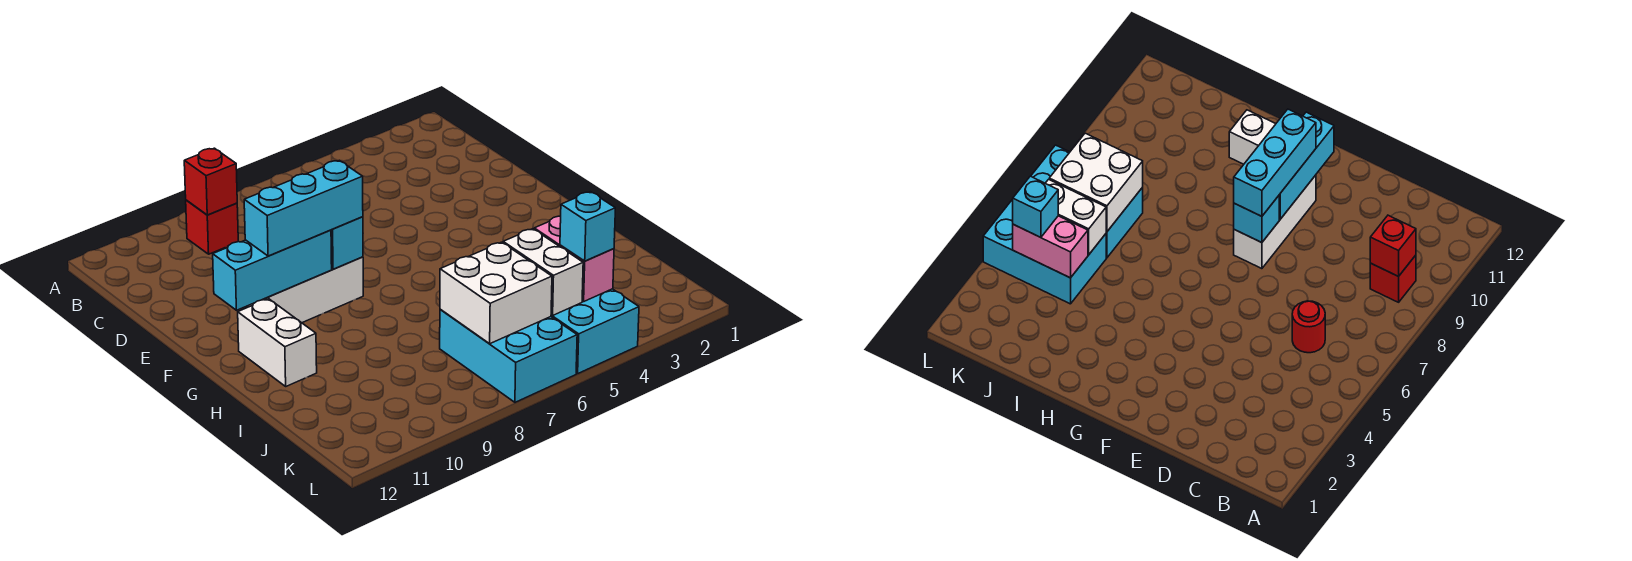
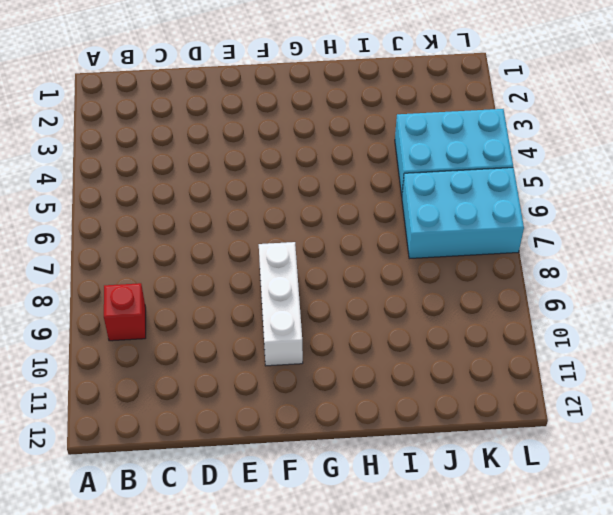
none -> red 1x1 round brick [1292,301,1325,353]
none -> white 1x2 brick [238,299,317,386]
none -> red 1x1 brick [184,148,237,215]

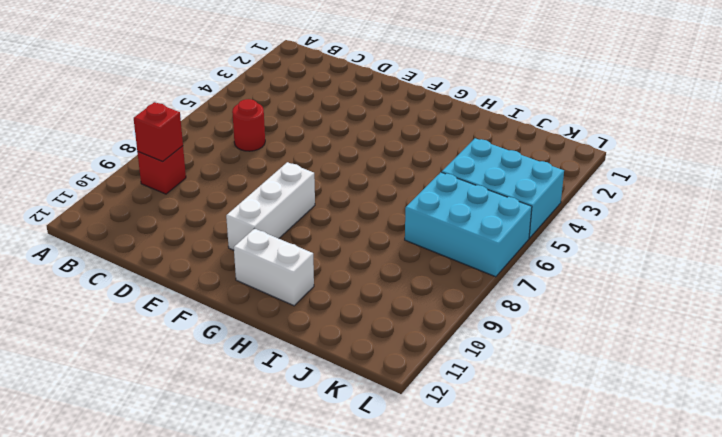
none -> cyan 1x1 brick [331,217,363,269]
none -> cyan 1x3 brick [213,230,332,310]
none -> pink 1x2 brick [534,216,614,301]

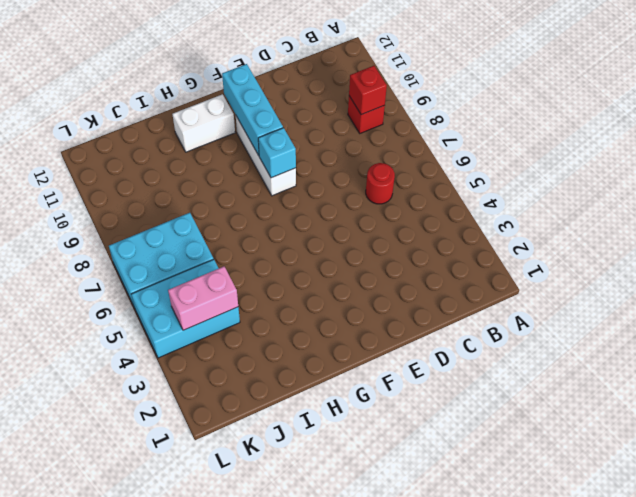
none -> white 1x2 brick [503,229,583,316]
none -> white 2x2 brick [440,242,552,344]
none -> cyan 1x3 brick [244,160,363,256]

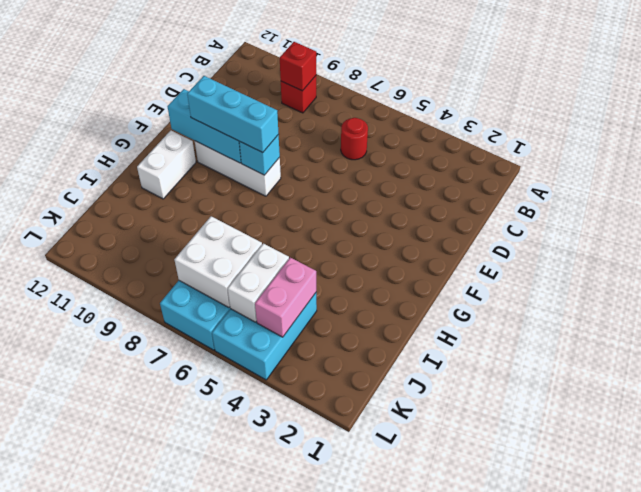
none -> cyan 1x1 brick [560,192,615,261]

